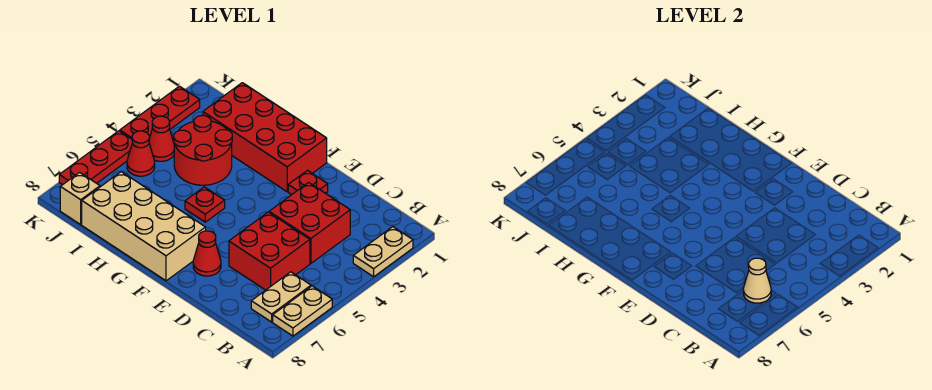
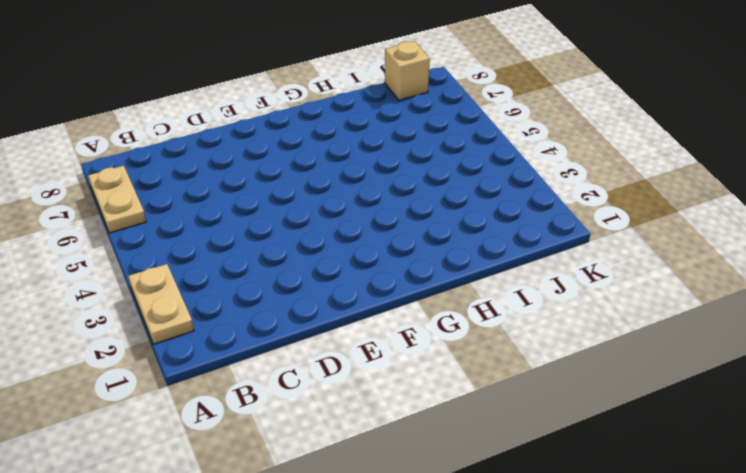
none -> tan 1x2 plate [251,272,311,322]
none -> red 2x2 brick [269,182,350,263]
none -> red 2x2 brick [229,212,310,290]

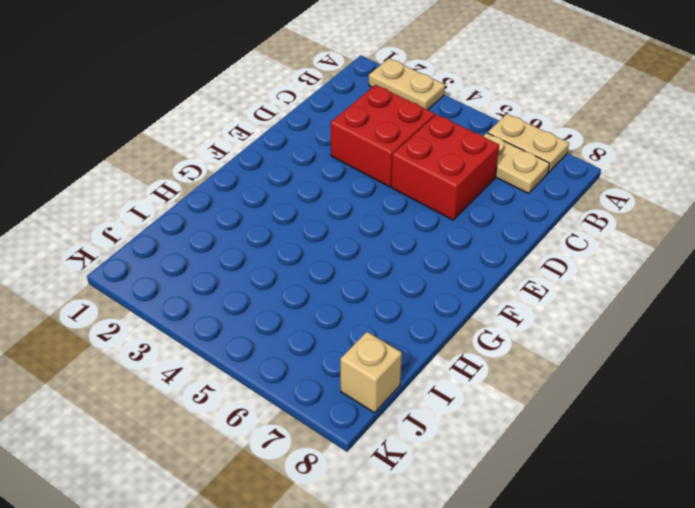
none -> red 1x1 plate [288,171,328,195]
none -> red 1x1 cone [193,231,221,276]
none -> red 2x4 brick [203,83,327,192]

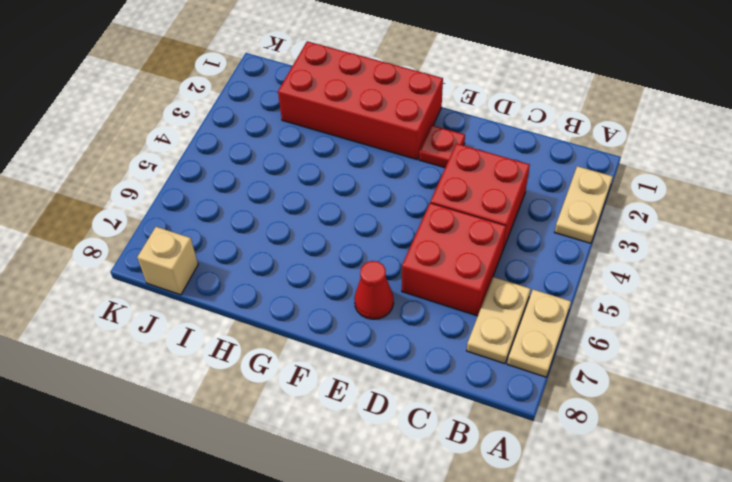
none -> tan 2x4 brick [82,172,206,281]
none -> red 1x1 plate [185,187,225,222]
none -> red 2x2 round brick [174,115,232,185]

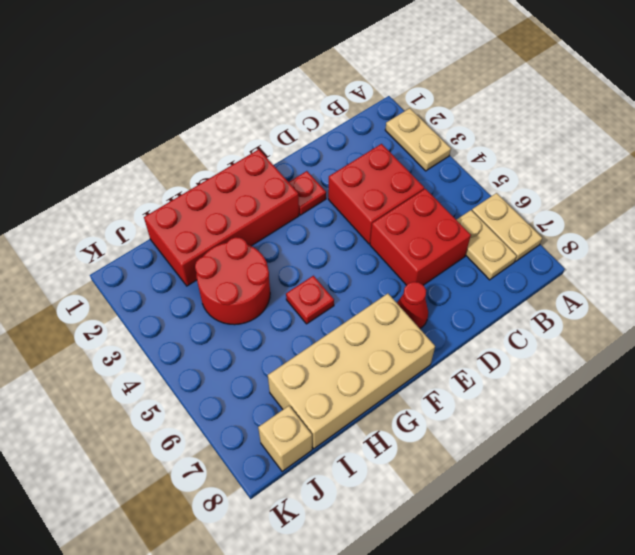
none -> red 1x1 cone [149,116,174,161]
none -> red 1x1 cone [127,131,155,176]
none -> red 1x3 plate [120,86,200,139]

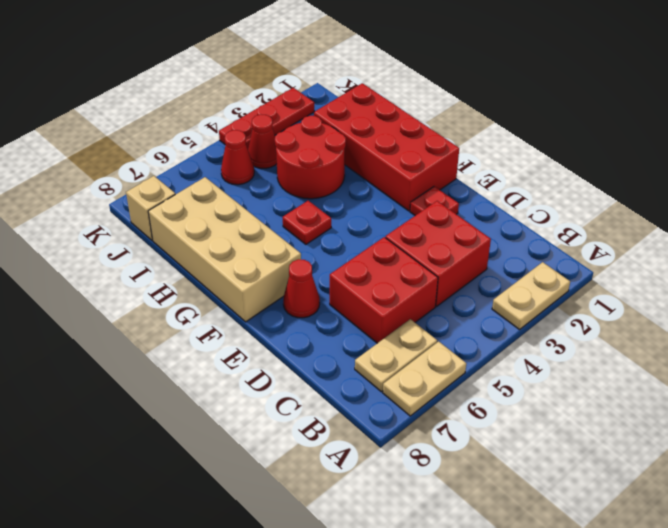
none -> red 1x3 plate [59,131,132,185]
none -> tan 1x1 cone [743,258,771,303]

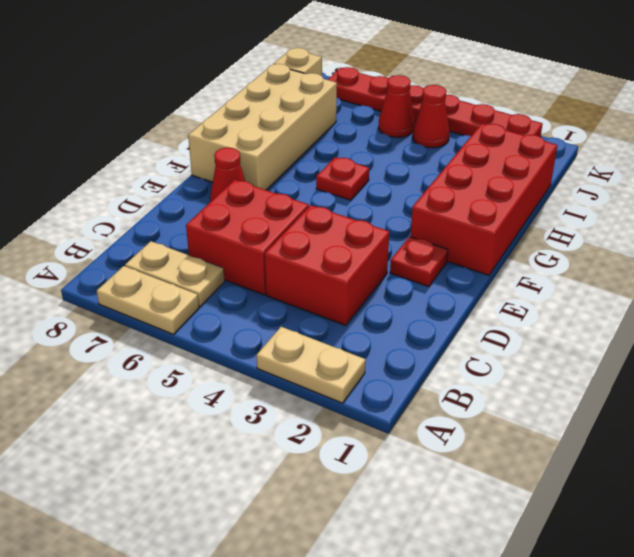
none -> red 2x2 round brick [174,115,232,185]
none -> tan 1x1 cone [743,258,771,303]

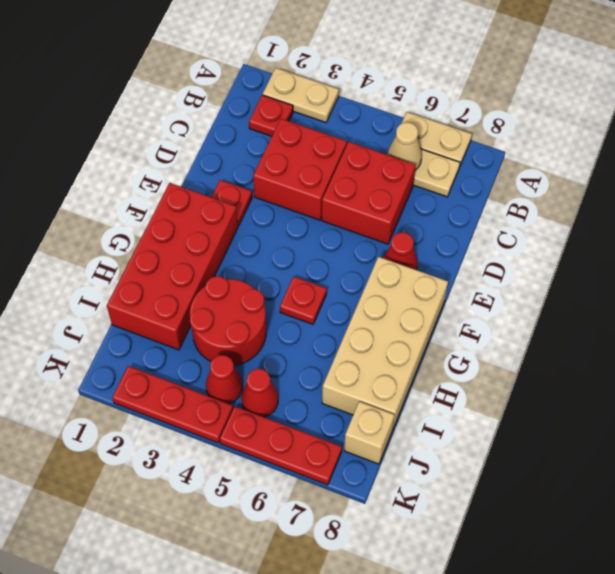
red 1x1 plate [249,95,293,136] -> none

